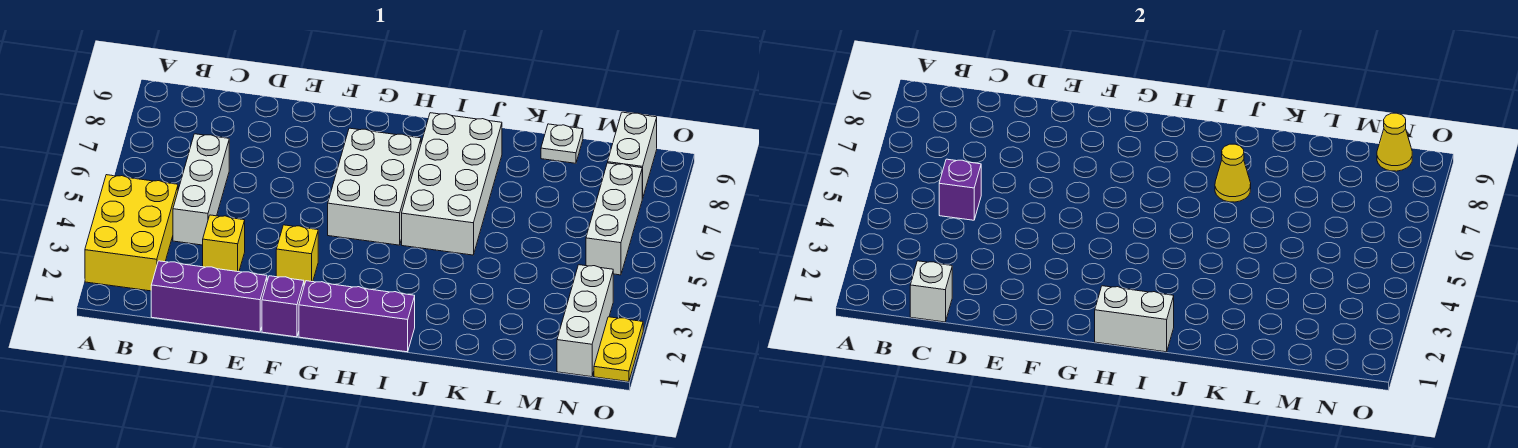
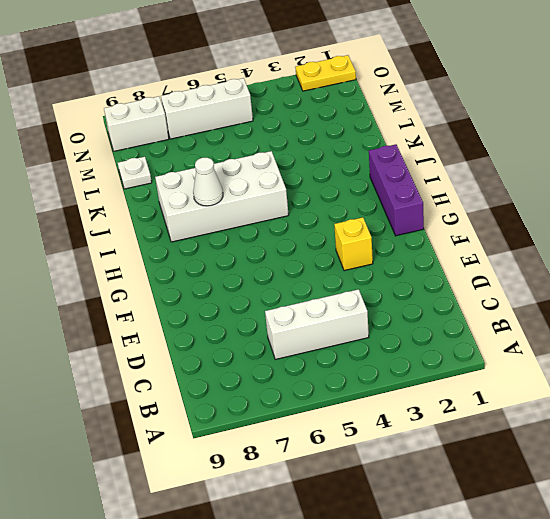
white 1x1 cone [193,158,223,206] -> none
none -> yellow 2x3 brick [85,175,178,291]
none -> purple 1x3 brick [151,261,267,332]
none -> yellow 1x1 brick [203,215,245,272]

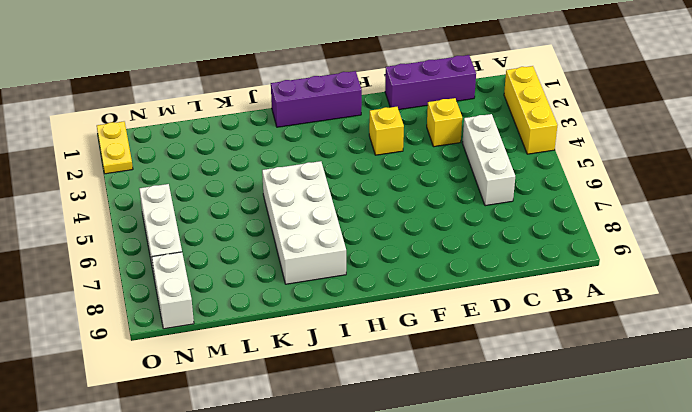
yellow 1x3 brick [504,66,557,154] -> yellow 2x3 brick [85,175,178,291]
none -> purple 1x1 brick [262,276,304,337]
none -> white 2x3 brick [328,128,421,245]
none -> white 1x1 plate [541,124,583,163]

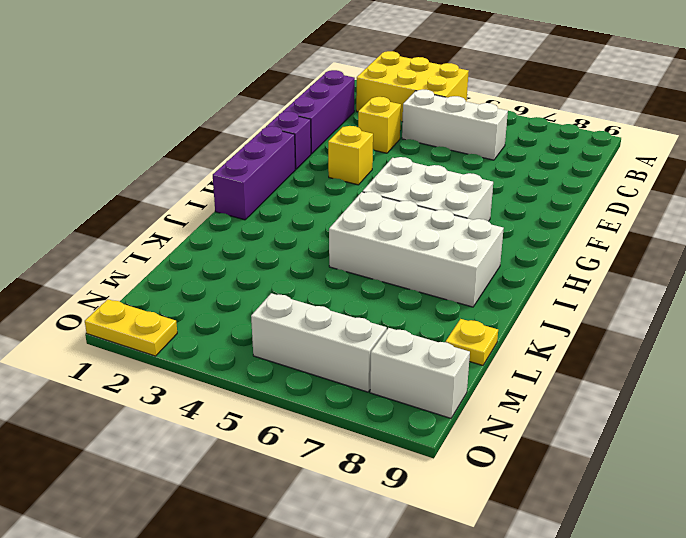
yellow 1x1 plate [446,319,498,365] -> white 1x1 plate [541,124,583,163]
none -> white 1x3 brick [557,265,613,377]
none -> white 1x1 brick [910,261,952,322]
none -> purple 1x1 brick [939,159,981,220]

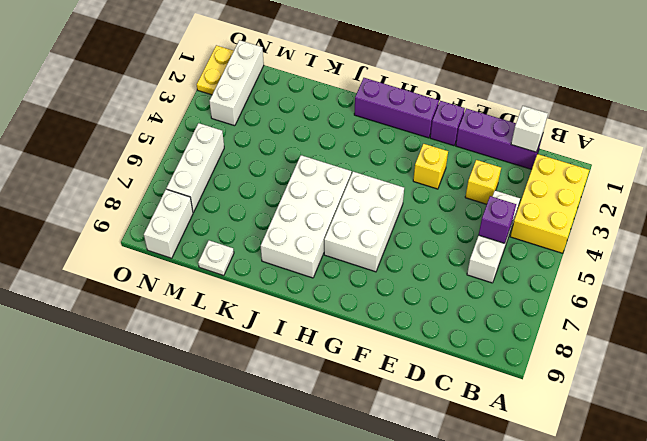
none -> white 1x2 brick [1095,286,1174,352]
none -> yellow 1x1 cone [1215,144,1251,202]
none -> yellow 1x1 cone [1377,113,1412,171]

